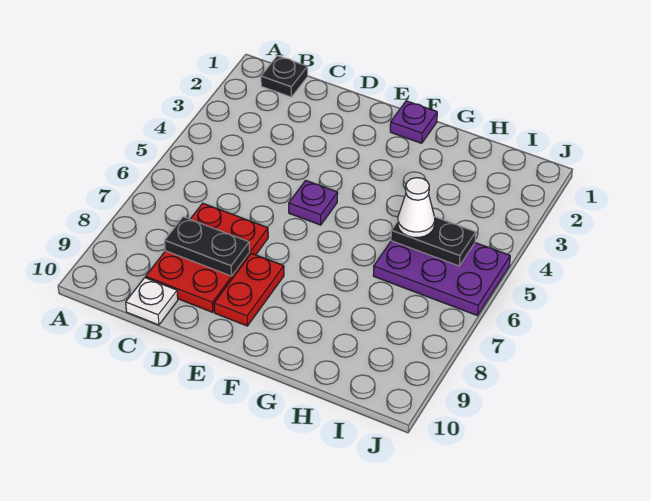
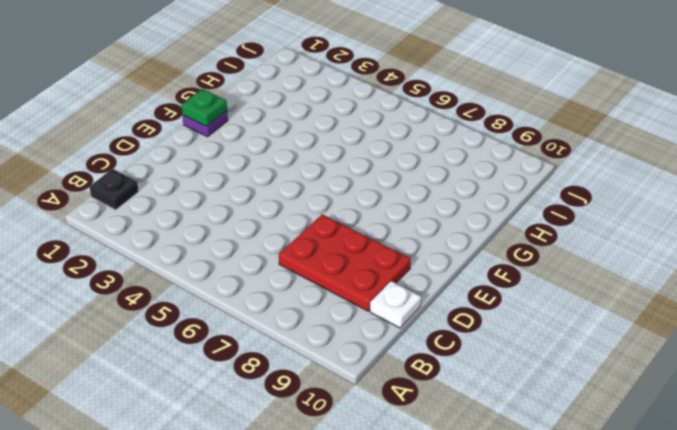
green 1x1 plate [182,89,227,126] -> none
none -> purple 1x1 plate [289,180,338,225]
none -> red 1x2 plate [214,253,284,326]

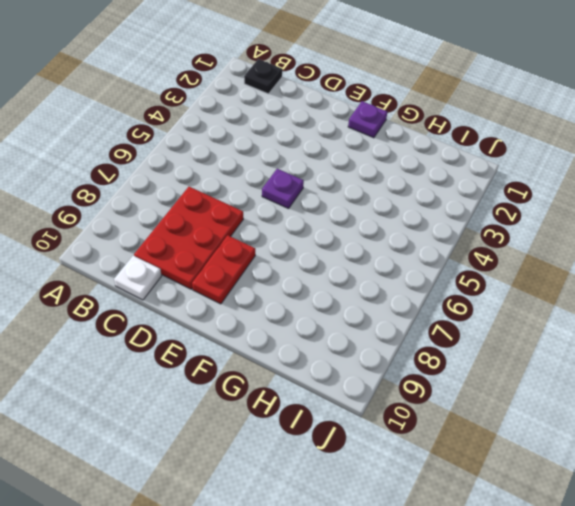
none -> purple 2x3 plate [373,241,510,316]
none -> black 1x2 plate [165,217,250,276]

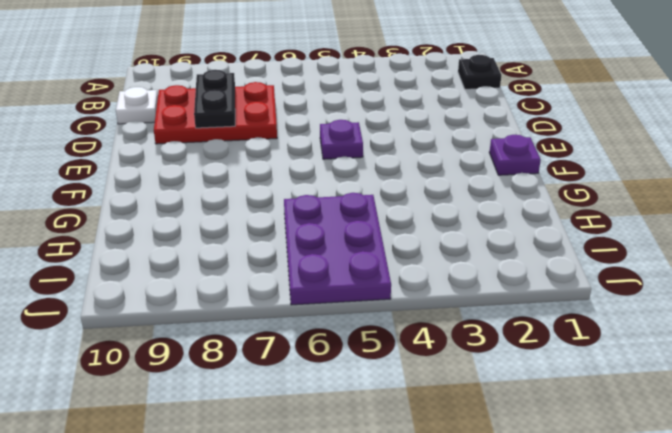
none -> red 1x2 plate [214,253,284,326]
none -> black 1x2 plate [391,217,476,266]

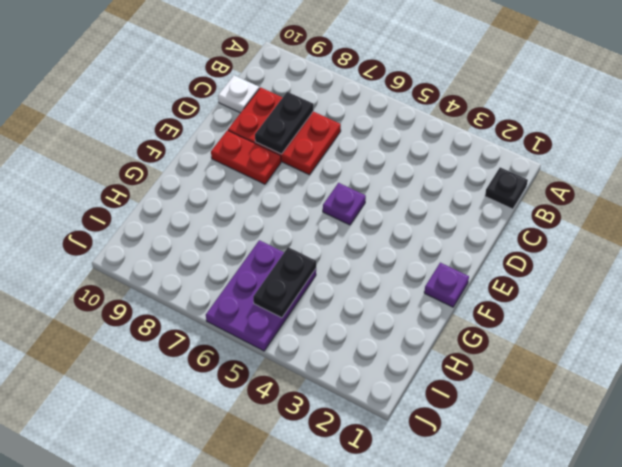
none -> white 1x1 cone [398,178,435,237]

